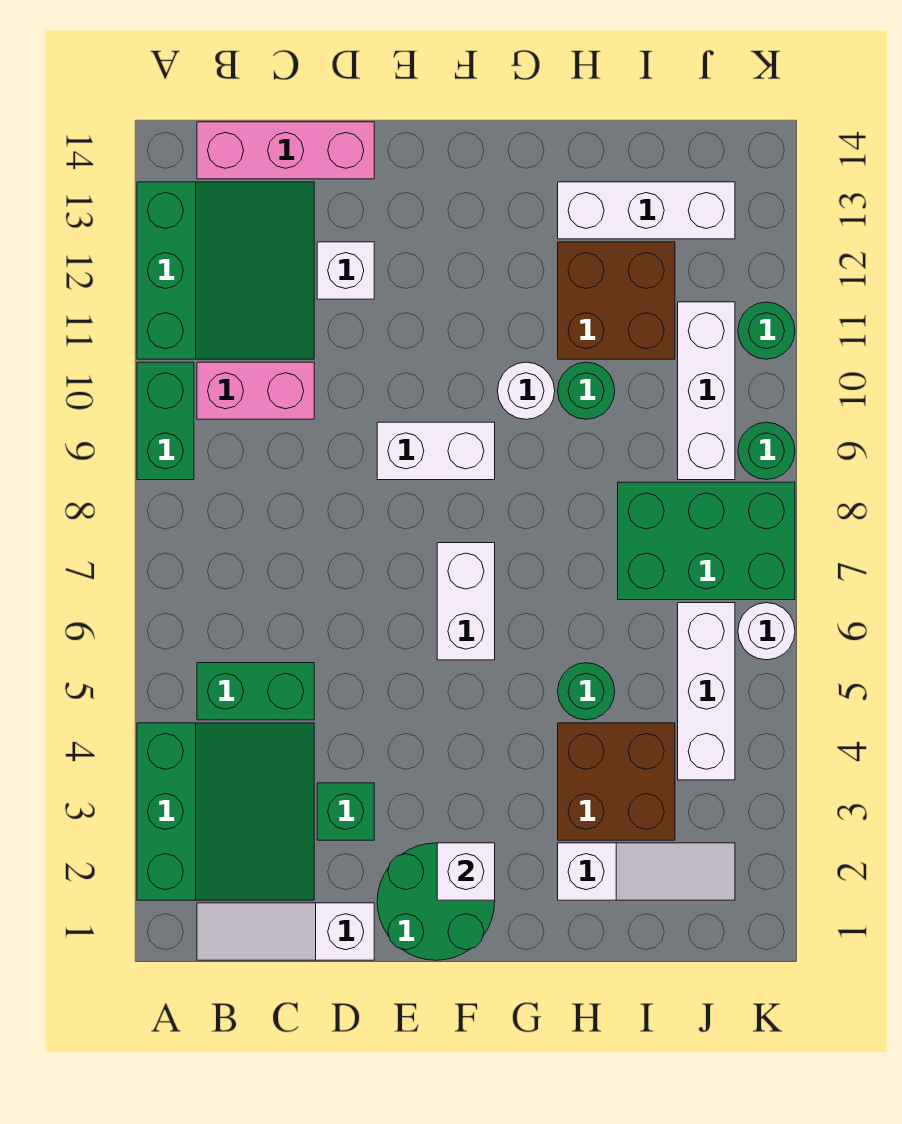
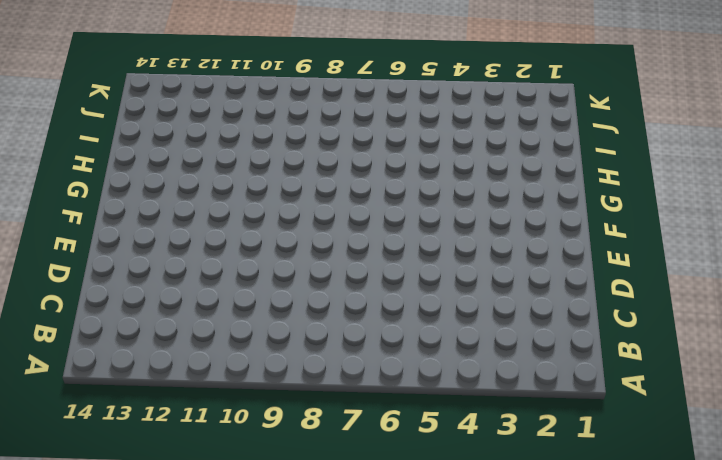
none -> green 3x3 slope [137,723,314,900]
none -> green 1x2 brick [137,362,194,480]
none -> green 3x3 slope [137,182,314,359]

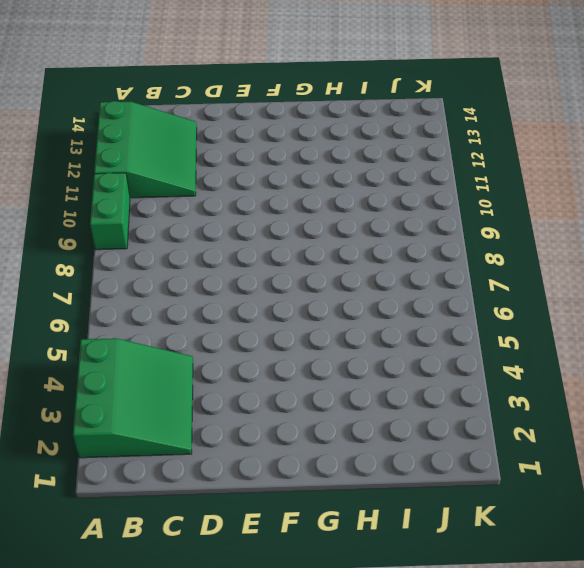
none -> white 1x3 slope [197,903,374,960]
none -> green 1x2 brick [197,663,314,720]
none -> pink 1x2 brick [197,362,314,419]

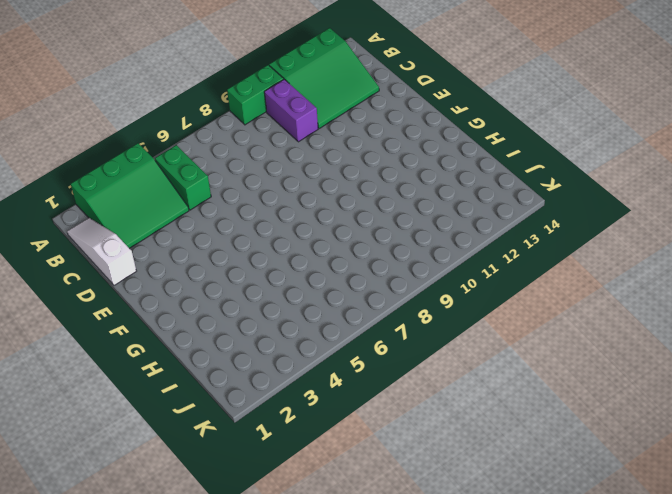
purple 1x2 brick [264,79,318,142] -> pink 1x2 brick [197,362,314,419]
none -> pink 1x3 brick [197,122,374,179]
none -> green 1x1 brick [317,783,374,840]
none -> white 1x1 brick [317,242,374,299]

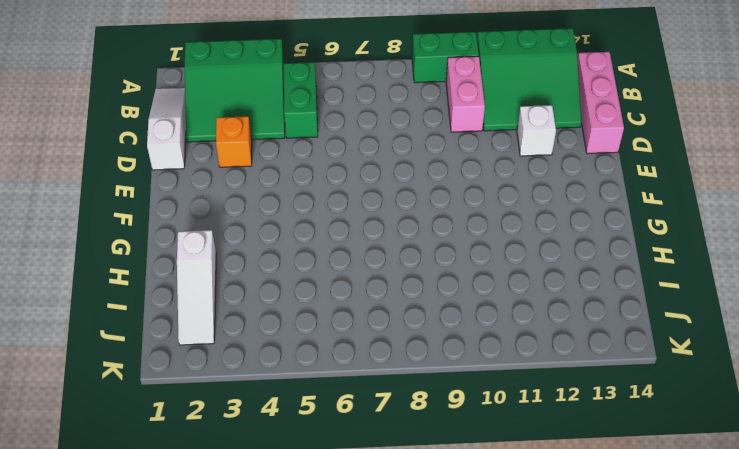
orange 1x1 brick [216,116,252,167] -> green 1x1 brick [317,783,374,840]
none -> green 2x2 round brick [377,843,495,960]
none -> white 1x2 brick [377,422,495,480]
none -> white 1x2 brick [437,543,495,660]

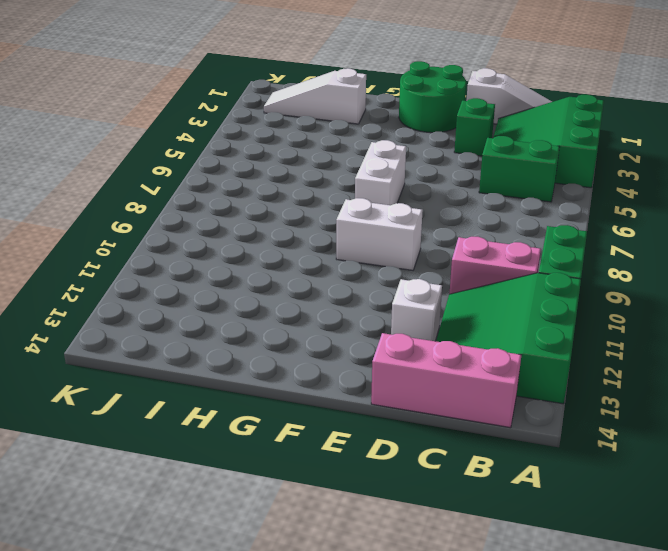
none -> white 1x1 round brick [498,362,555,419]
none -> brown 2x2 brick [558,723,675,840]
none -> green 1x1 round brick [558,663,615,720]

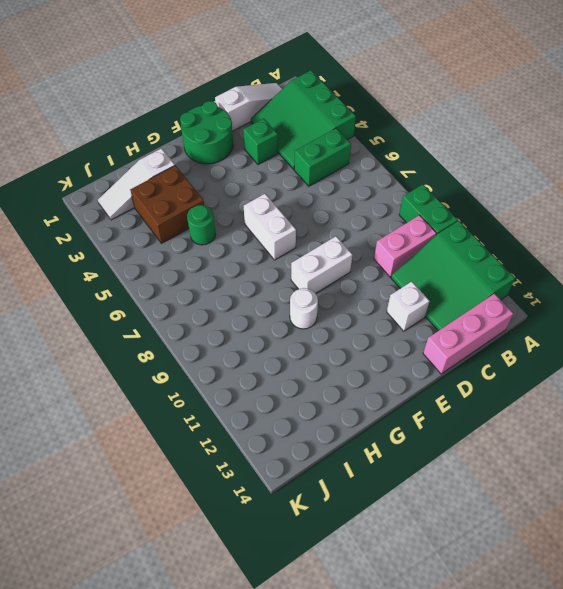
none -> green 1x1 round brick [558,362,615,419]
none -> brown 2x2 brick [558,242,675,359]
none -> white 1x3 brick [558,182,735,239]

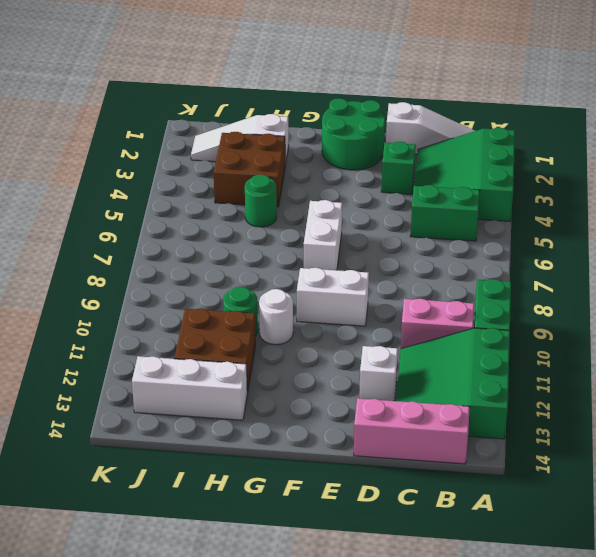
none -> green 2x3 brick [618,482,795,600]
none -> white 1x3 brick [678,603,735,780]
none -> white 1x3 brick [678,302,735,480]

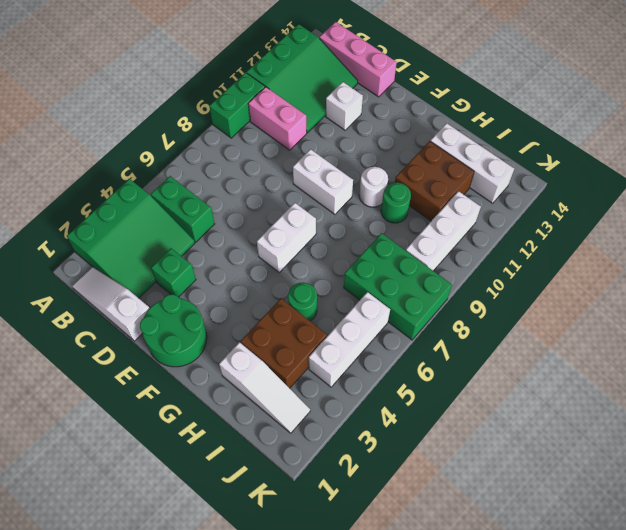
none -> white 1x1 round brick [738,603,795,660]
none -> green 1x1 round brick [738,422,795,480]
none -> green 1x1 round brick [738,302,795,359]

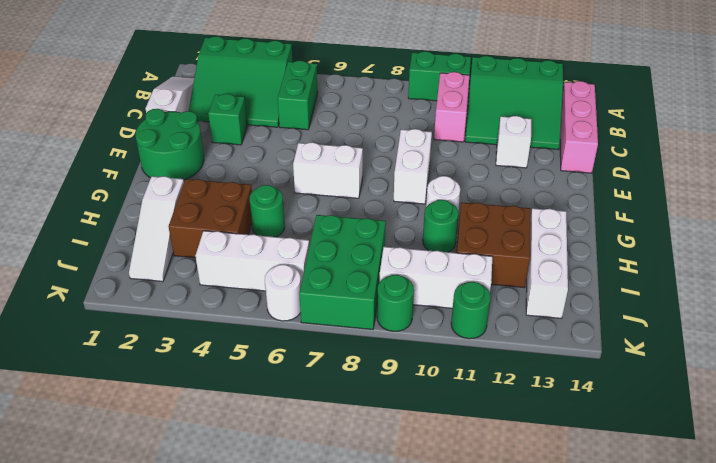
none -> white 1x1 brick [437,843,495,900]

